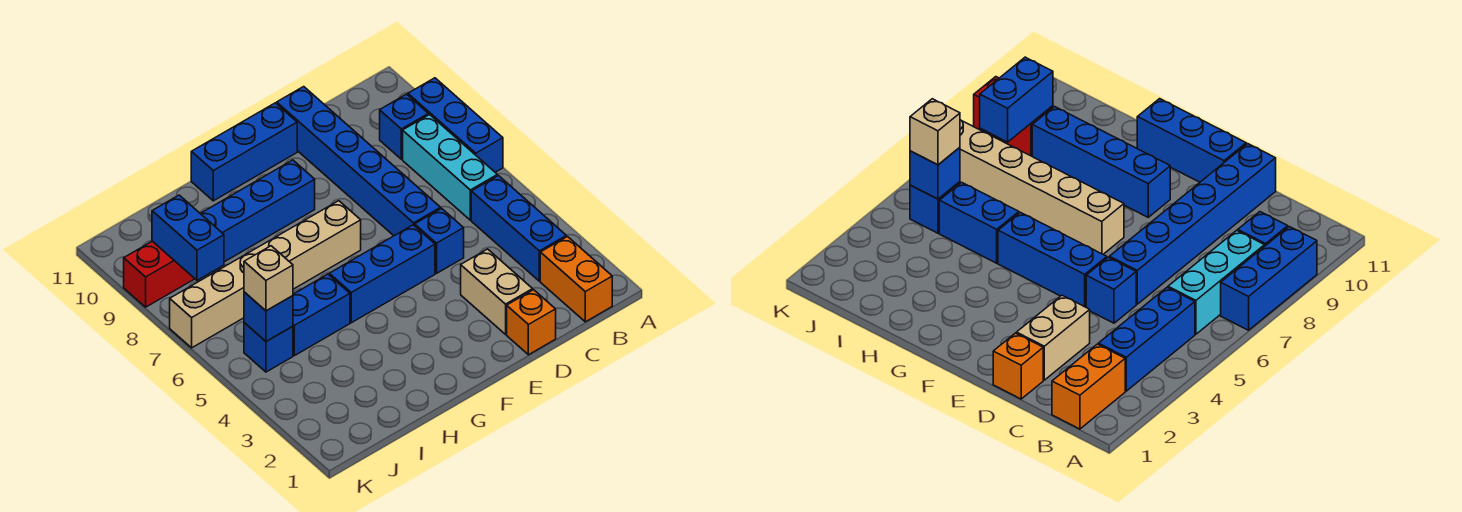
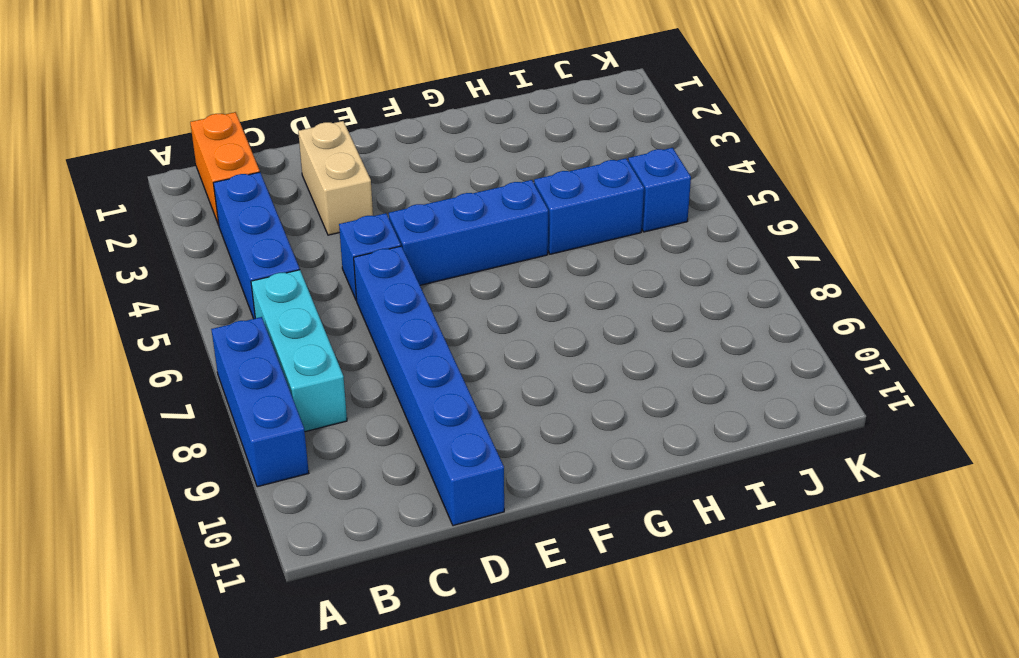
none -> blue 1x1 brick [380,94,428,159]
none -> orange 1x1 brick [507,290,556,355]
none -> blue 1x3 brick [191,103,297,201]

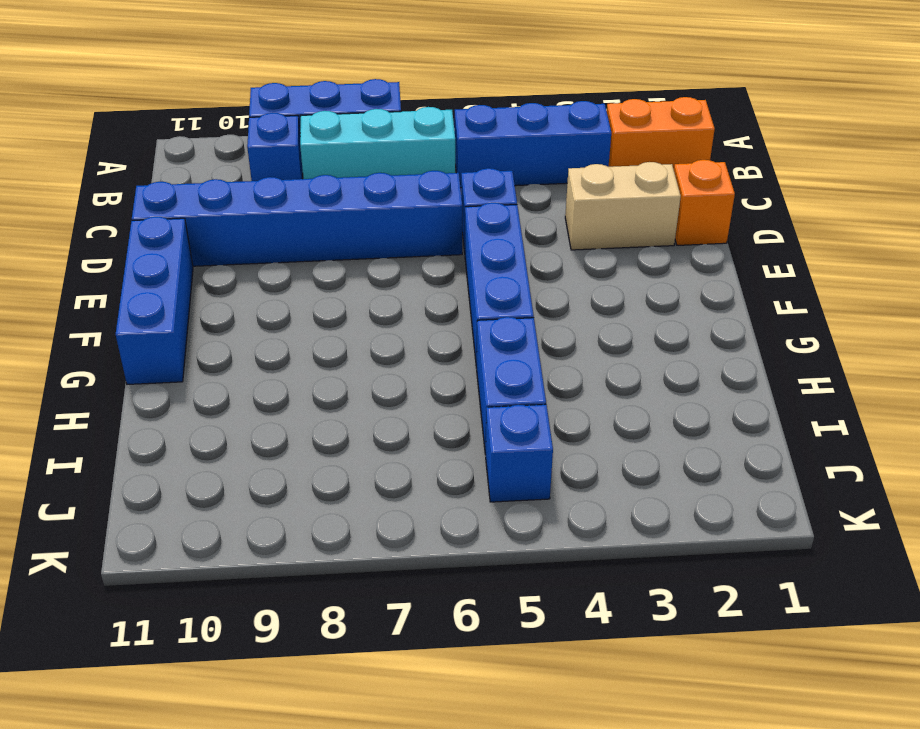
none -> tan 1x6 brick [170,201,361,348]
none -> blue 1x4 brick [200,160,315,262]
none -> red 1x2 brick [124,241,195,307]

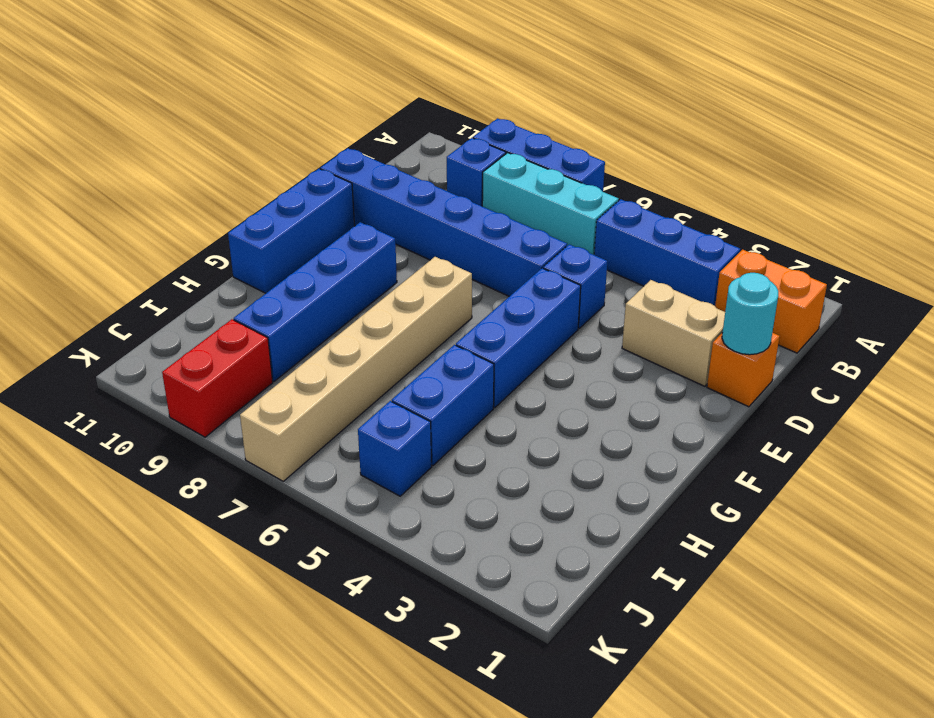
cyan 1x1 round brick [722,273,778,355] -> none
none -> blue 1x1 brick [244,292,293,341]
none -> blue 1x2 brick [152,195,224,280]
none -> tan 1x1 brick [244,246,293,311]

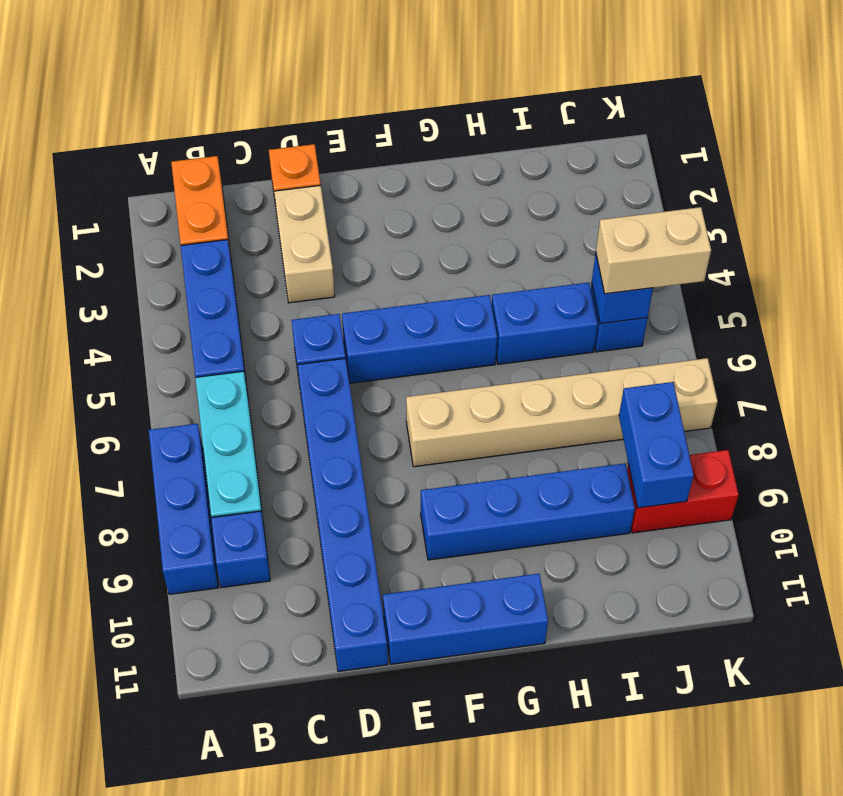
tan 1x2 brick [596,207,711,294] -> tan 1x1 brick [244,246,293,311]

